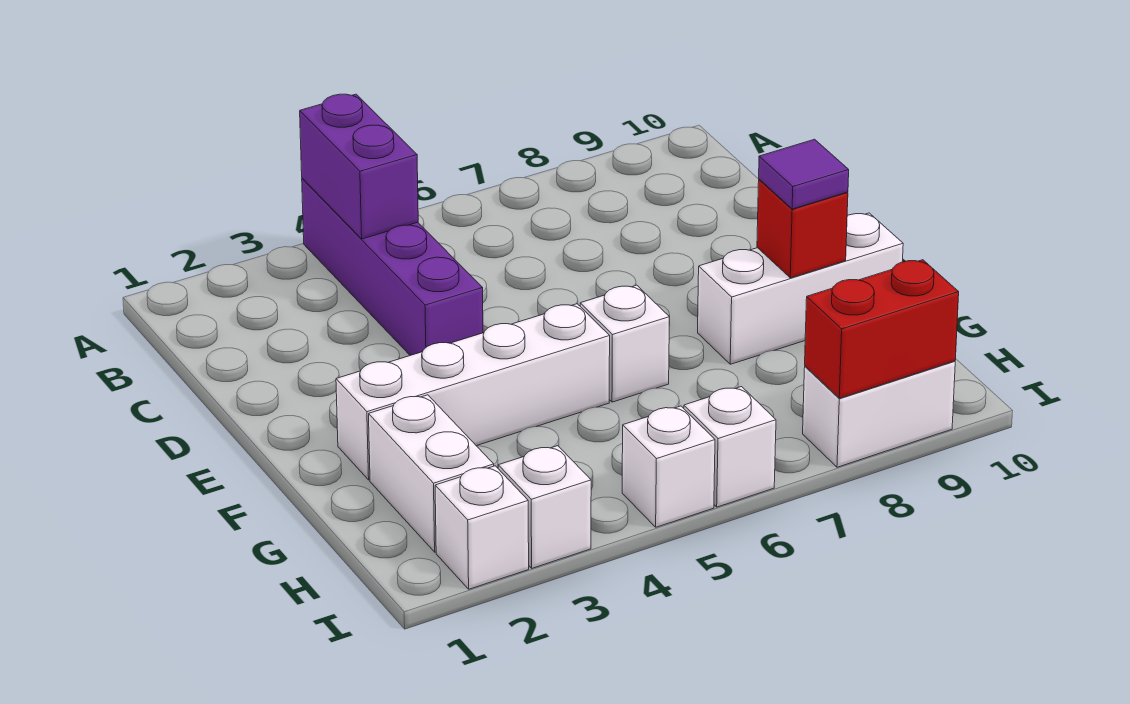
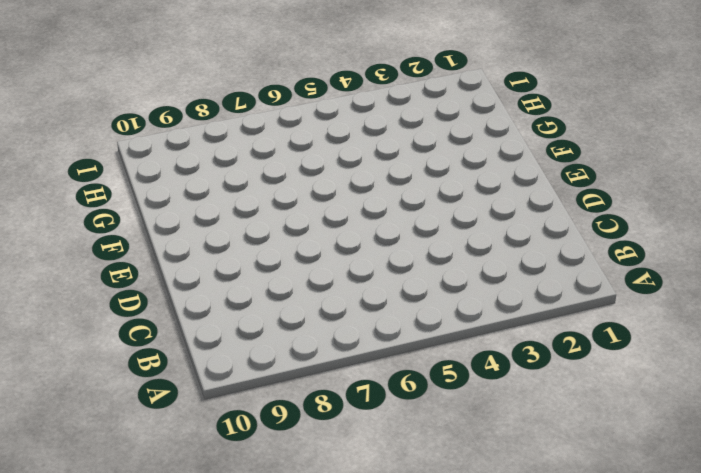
none -> purple 1x4 brick [302,178,483,355]
none -> white 1x4 brick [336,304,610,480]
none -> white 1x1 brick [580,285,669,402]

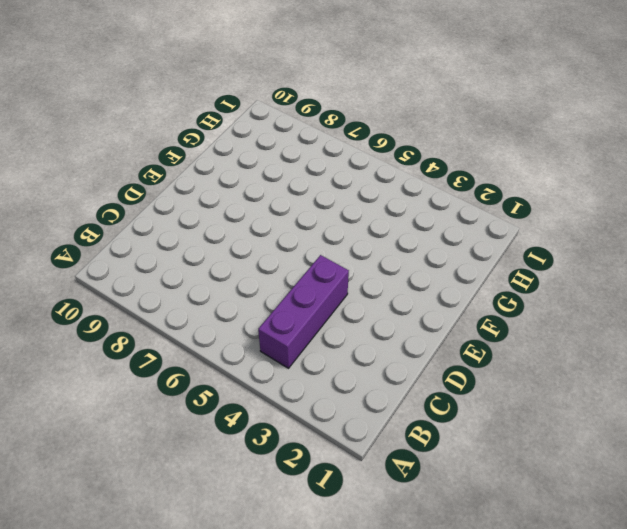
purple 1x3 brick [258,255,349,368] -> purple 1x4 brick [302,178,483,355]
none -> white 1x4 brick [336,304,610,480]
none -> white 1x1 brick [580,285,669,402]
none -> white 1x3 brick [698,213,903,364]

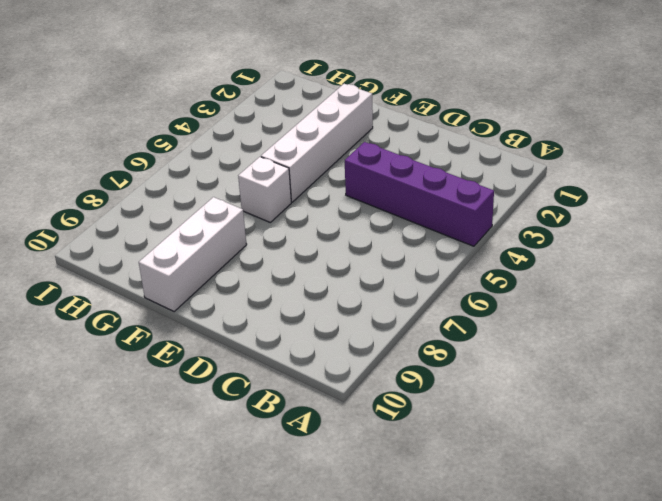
none -> white 1x2 brick [369,395,494,552]
none -> white 1x1 brick [435,466,529,589]
none -> white 1x1 brick [498,446,591,568]

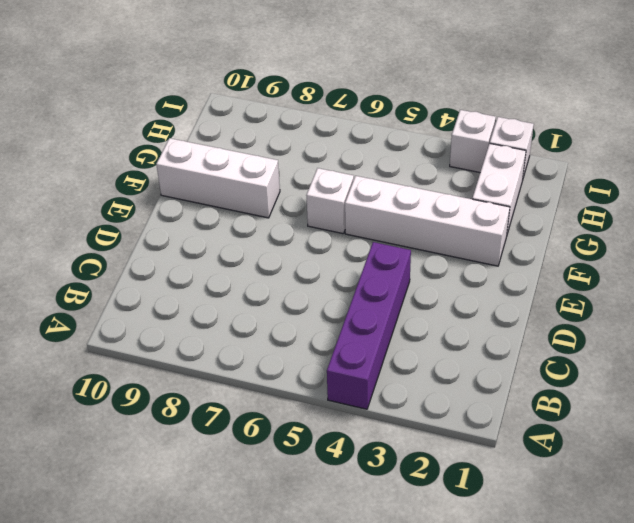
none -> white 1x1 brick [622,406,715,527]
none -> white 1x1 brick [684,387,776,507]
none -> white 1x2 brick [803,361,955,467]

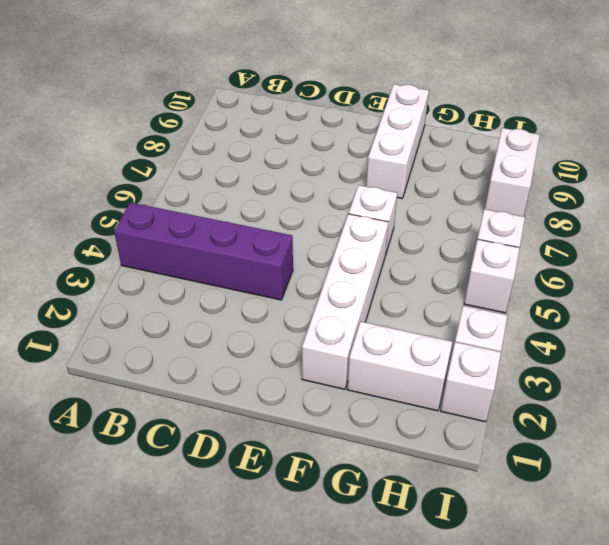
none -> purple 1x2 brick [300,94,418,239]
none -> red 1x1 brick [757,179,848,278]
none -> red 1x2 brick [805,260,959,398]

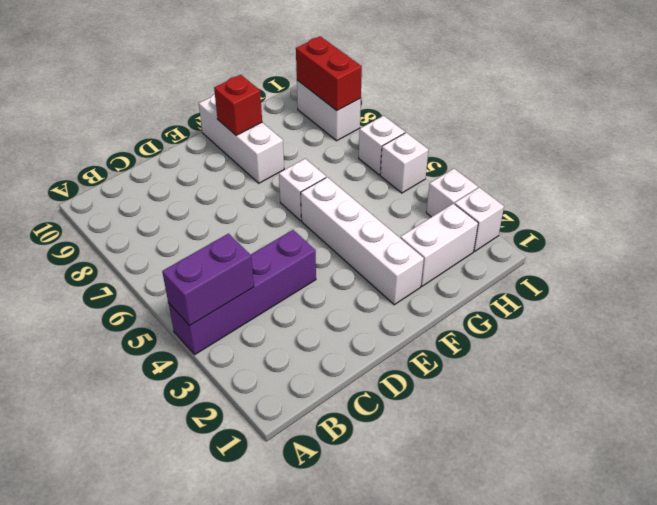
none -> purple 1x1 tile [759,139,849,209]

